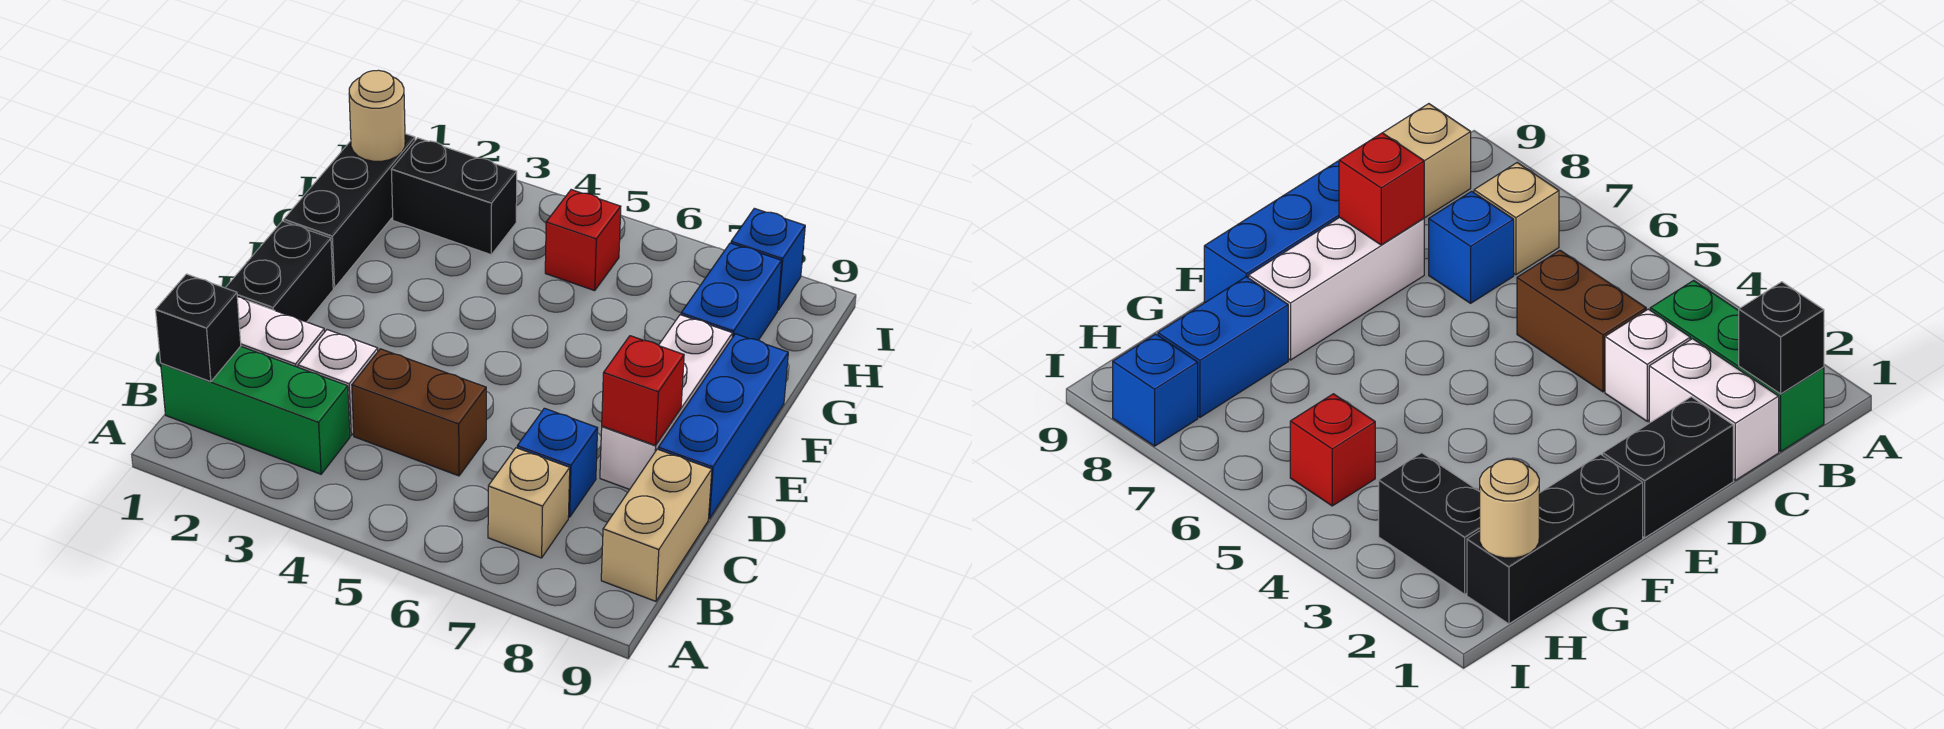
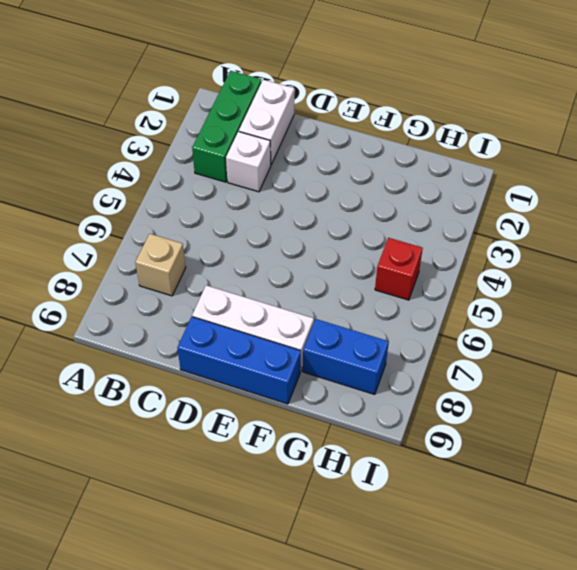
none -> tan 1x2 brick [601,449,712,601]
none -> brown 1x2 brick [352,349,486,476]
none -> blue 1x1 brick [517,408,598,517]

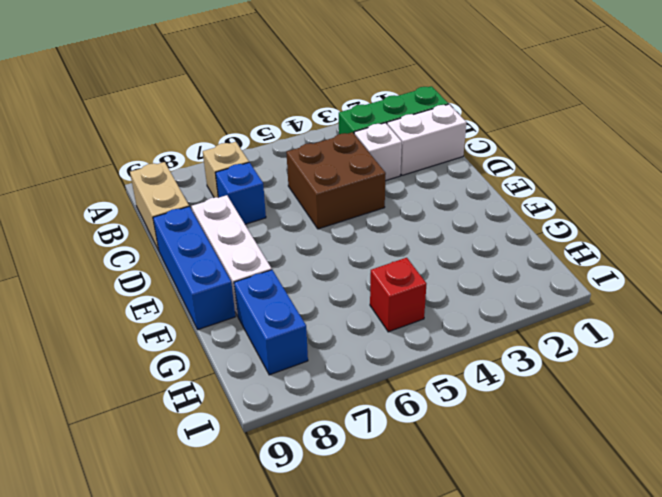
brown 2x2 brick [286,132,386,229] -> brown 1x2 brick [352,349,486,476]
none -> black 1x2 brick [226,221,333,322]
none -> black 1x3 brick [284,134,415,288]
none -> black 1x2 brick [391,138,517,255]

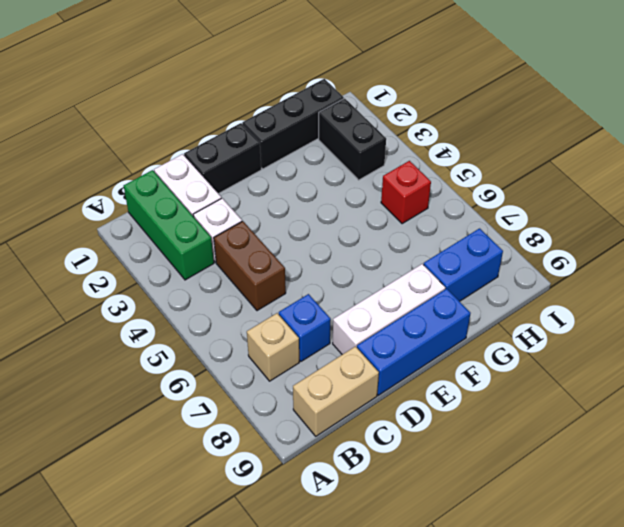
none -> blue 1x1 brick [731,208,805,310]
none -> black 1x1 brick [156,274,241,382]
none -> red 1x1 brick [602,336,684,445]

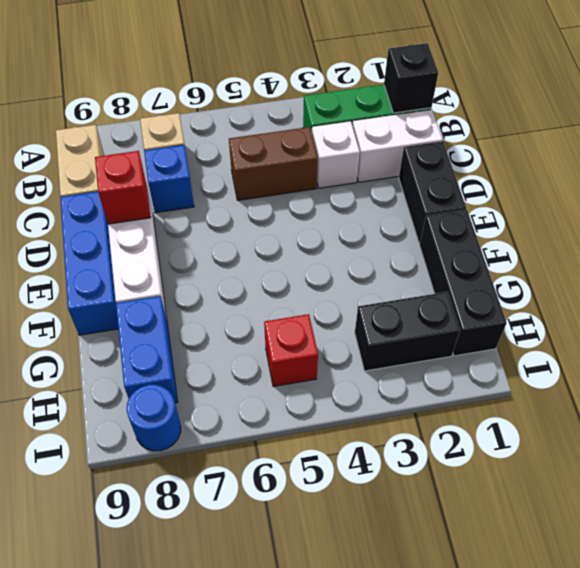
blue 1x1 round brick [127,385,181,451] -> blue 1x1 brick [731,208,805,310]
none -> tan 1x1 round brick [349,70,405,161]

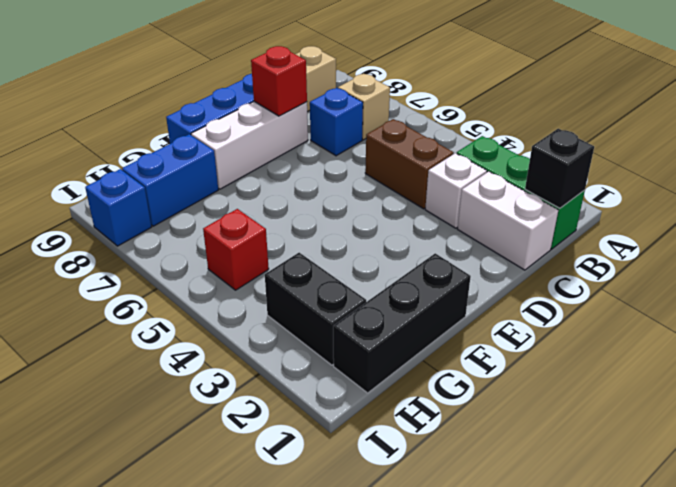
none -> black 1x2 brick [226,221,333,322]
none -> tan 1x1 round brick [349,70,405,161]

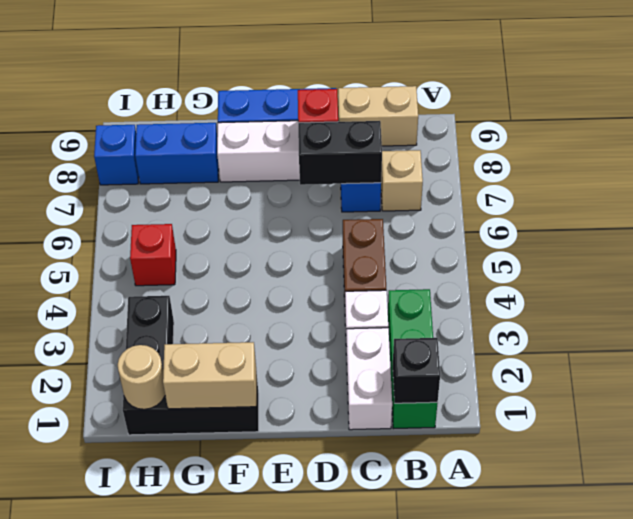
black 1x2 brick [298,121,382,185] -> black 1x2 brick moved to [226,221,333,322]
tan 1x2 brick [163,342,256,409] -> none

